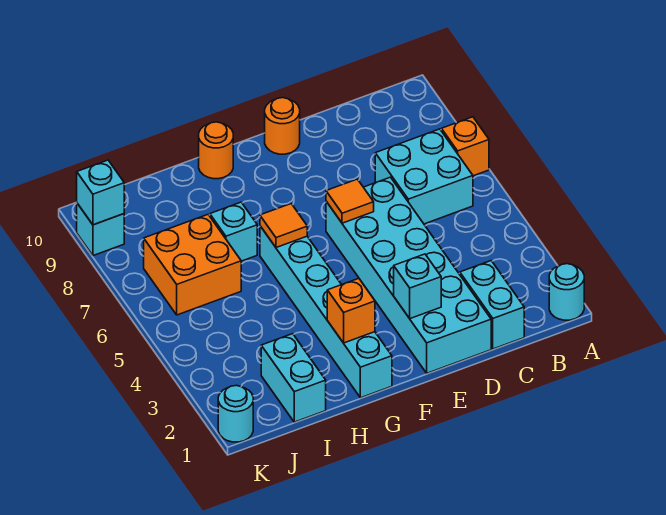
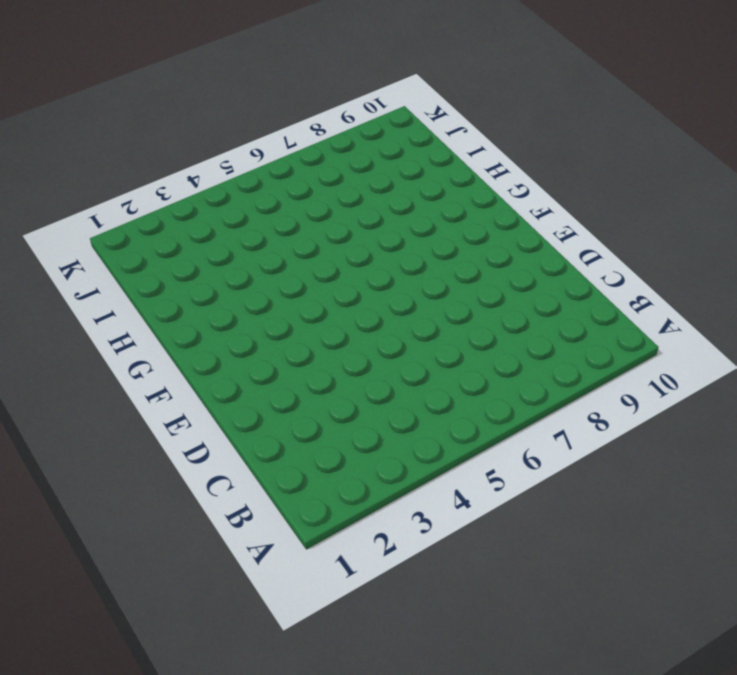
none -> cyan 1x1 round brick [549,264,584,320]
none -> orange 1x1 brick [441,117,489,176]
none -> cyan 2x2 brick [375,129,473,224]

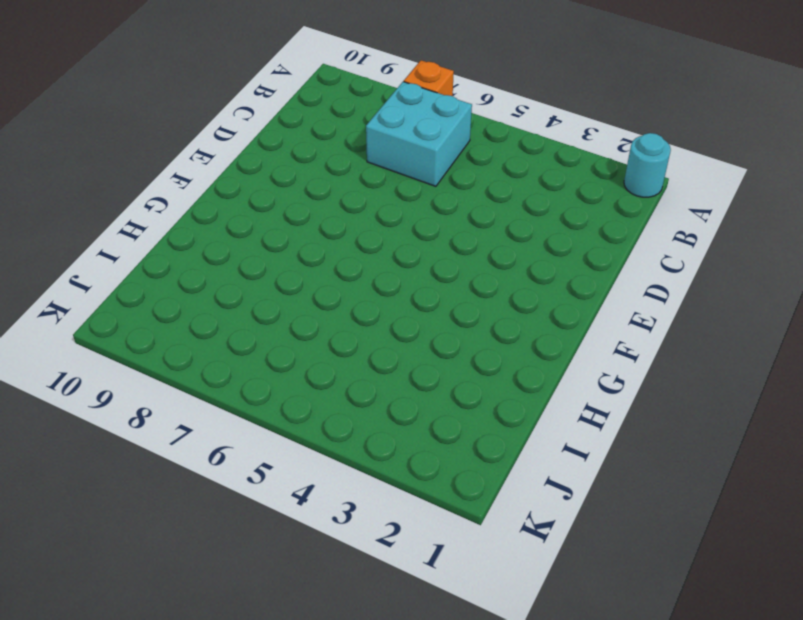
none -> cyan 1x2 brick [460,261,524,349]
none -> cyan 2x6 brick [326,177,491,373]
none -> orange 1x1 round brick [265,98,300,154]

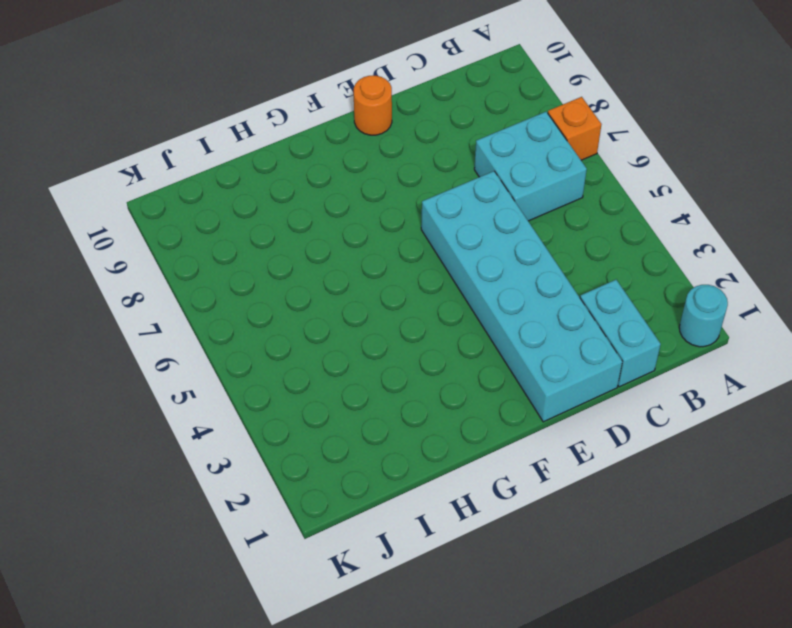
none -> cyan 1x6 brick [260,226,392,398]
none -> orange 1x1 round brick [199,122,233,179]
none -> cyan 1x1 brick [210,202,257,261]

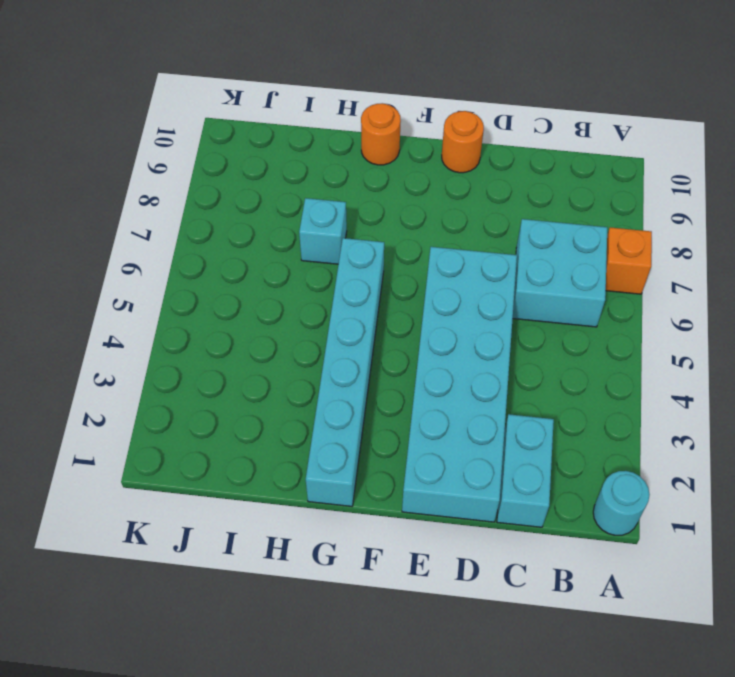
none -> cyan 1x2 brick [261,334,326,422]
none -> orange 2x2 brick [144,215,241,315]
none -> cyan 1x1 round brick [218,385,253,442]

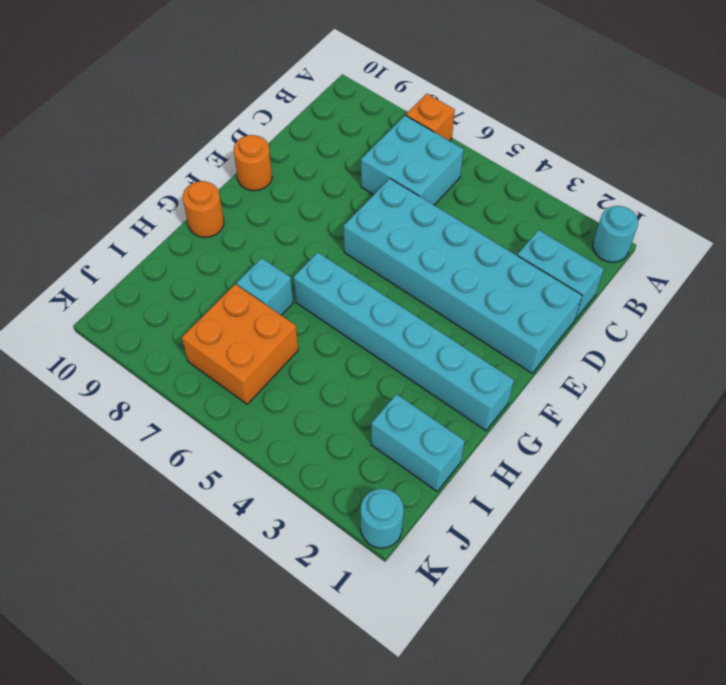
none -> cyan 1x1 brick [77,203,124,256]
none -> cyan 1x1 brick [394,254,441,319]
none -> orange 1x1 tile [326,179,374,223]

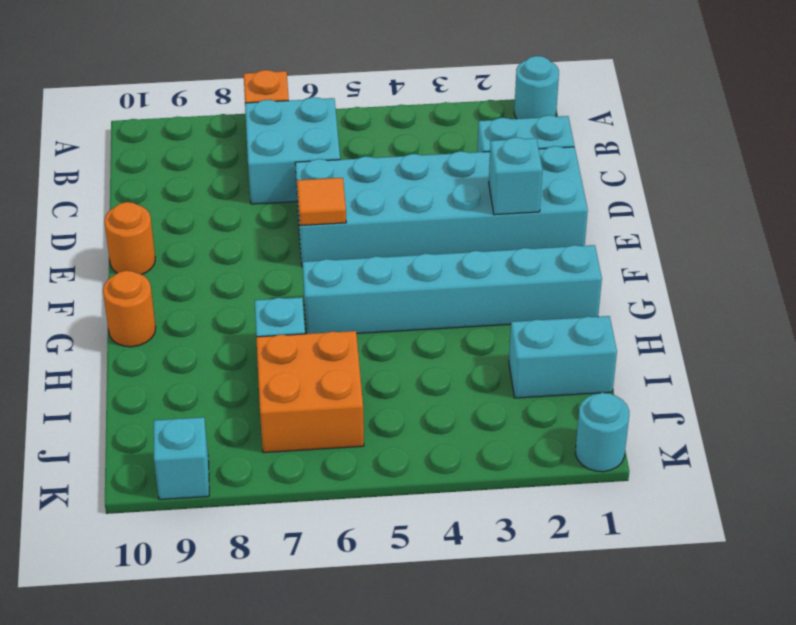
none -> orange 1x1 brick [327,278,375,343]
none -> orange 1x1 tile [260,204,307,248]
none -> cyan 1x1 brick [77,160,124,225]

